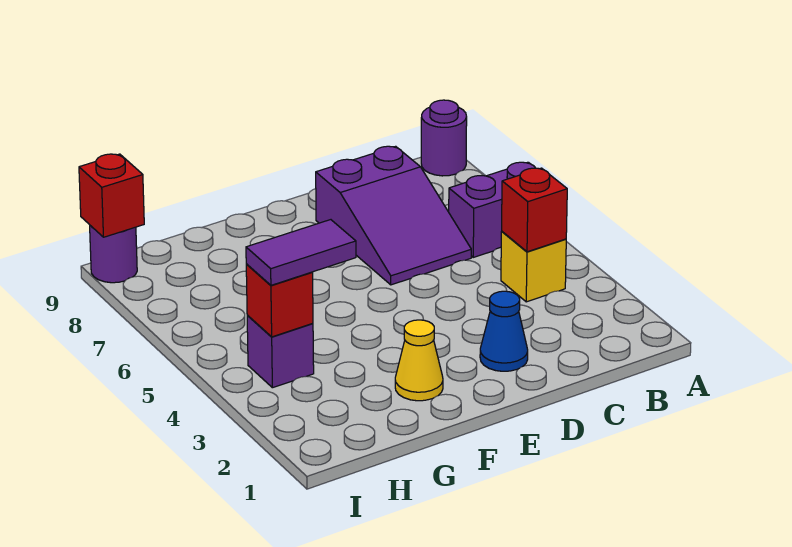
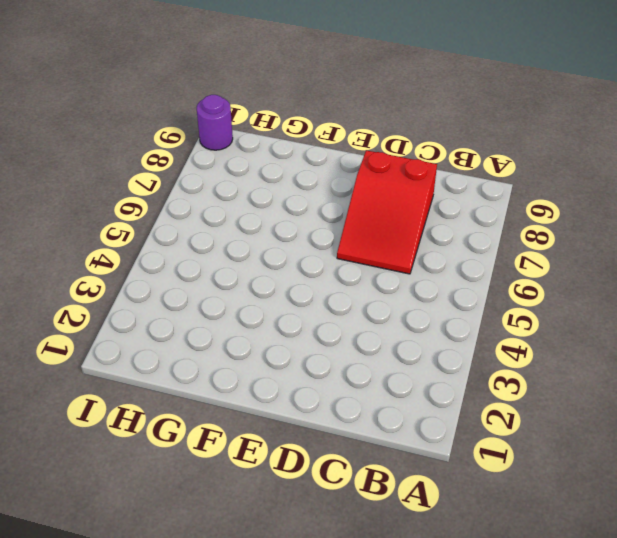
red 2x3 slope [337,150,437,274] -> purple 2x3 slope [316,146,471,285]
none -> purple 1x2 brick [449,162,535,257]
none -> purple 1x1 round brick [421,100,467,176]
none -> yellow 1x1 brick [501,232,566,302]

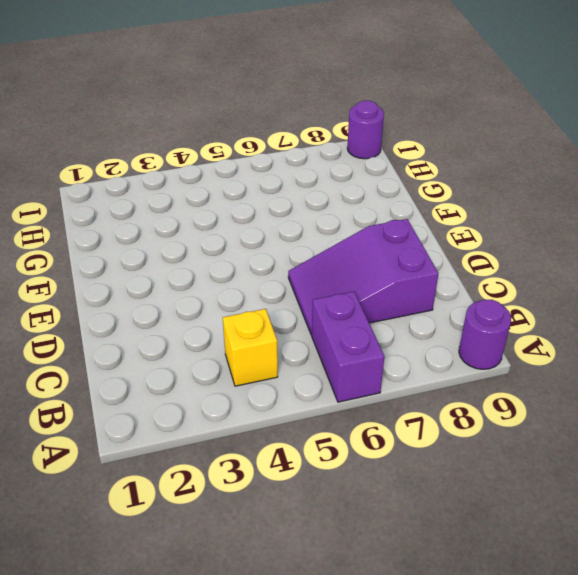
none -> blue 1x1 cone [480,291,528,371]
none -> yellow 1x1 cone [395,320,443,401]
none -> purple 1x1 brick [247,316,314,388]

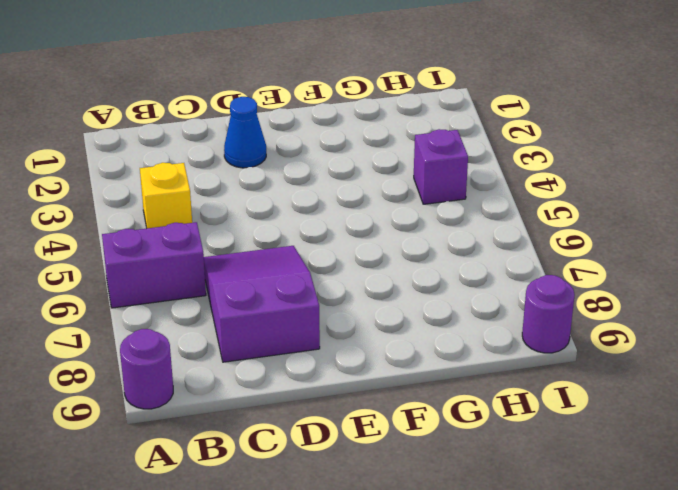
none -> yellow 1x1 cone [395,320,443,401]
none -> red 1x1 brick [502,168,567,252]
none -> red 1x1 brick [246,264,313,337]

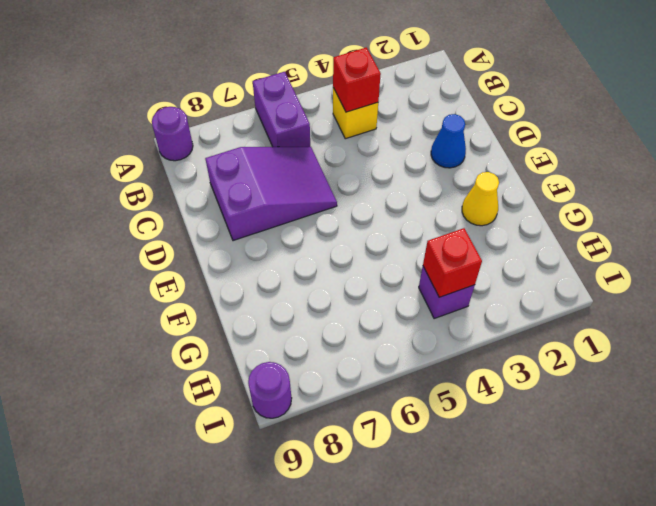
none -> red 1x1 brick [79,154,144,237]
none -> purple 1x2 tile [246,220,356,285]

